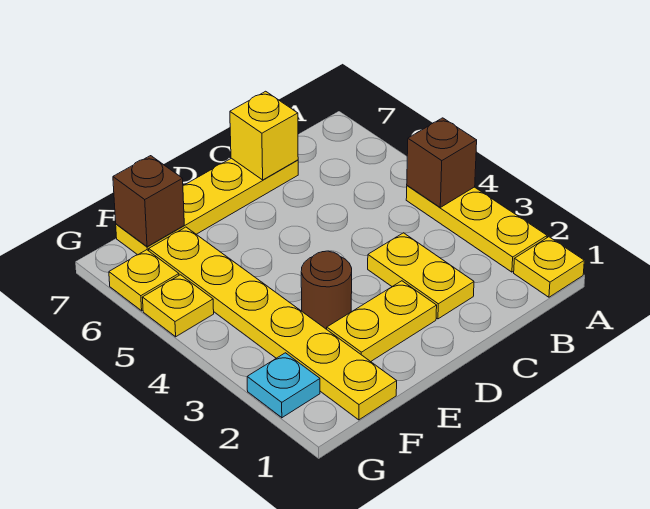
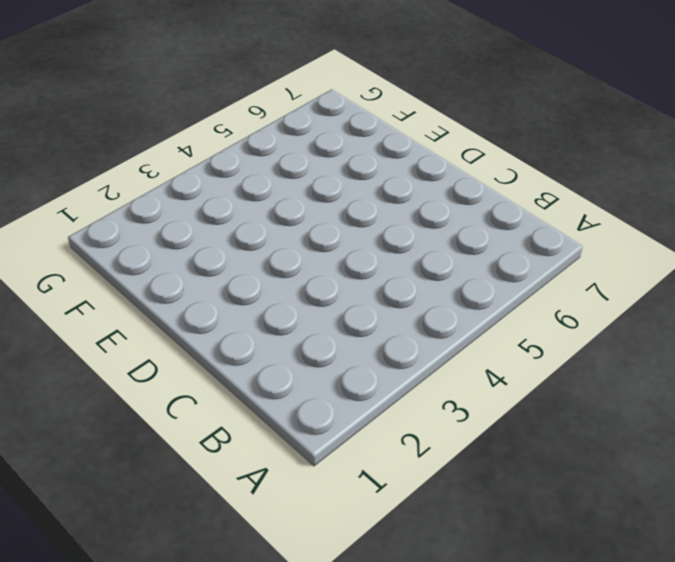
none -> yellow 1x1 plate [514,237,584,297]
none -> yellow 1x3 plate [406,186,547,272]
none -> yellow 1x2 plate [368,233,474,319]

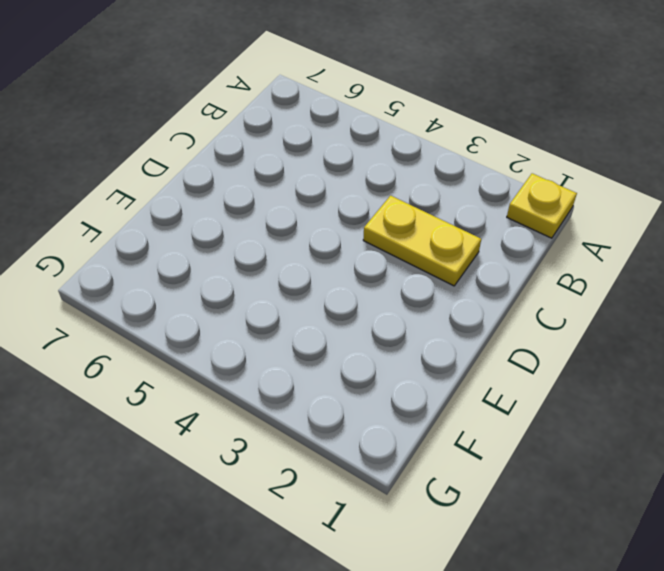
none -> yellow 1x3 plate [406,186,547,272]
none -> yellow 1x4 plate [116,158,298,255]
none -> yellow 1x2 plate [327,281,437,362]

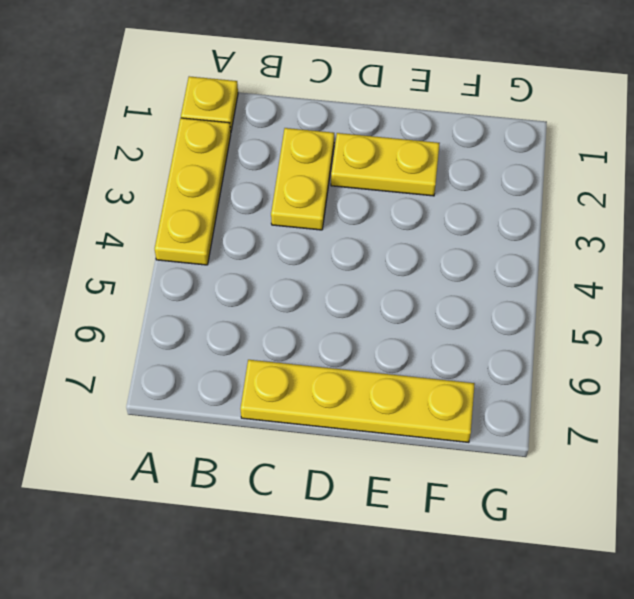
none -> brown 1x1 round brick [301,251,352,329]
none -> yellow 1x6 plate [149,227,397,420]
none -> cyan 1x1 plate [247,353,320,418]

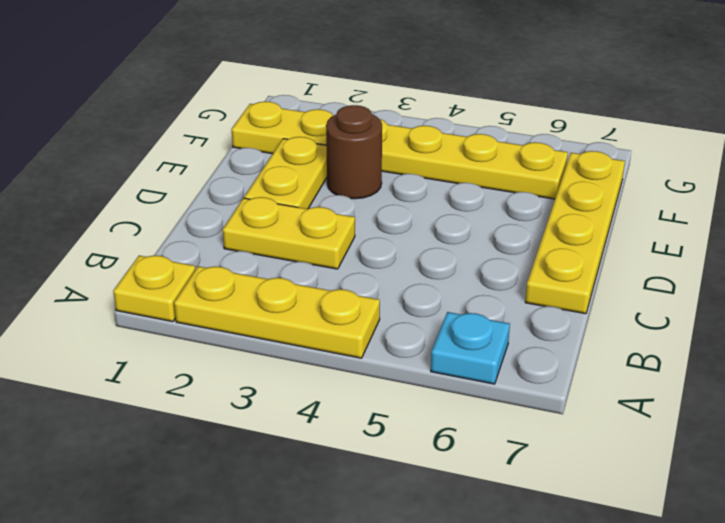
cyan 1x1 plate [431,312,510,384] -> cyan 1x1 plate moved to [247,353,320,418]
none -> yellow 1x1 plate [142,275,214,337]
none -> yellow 1x1 plate [109,250,179,311]
none -> brown 1x1 brick [407,118,477,207]

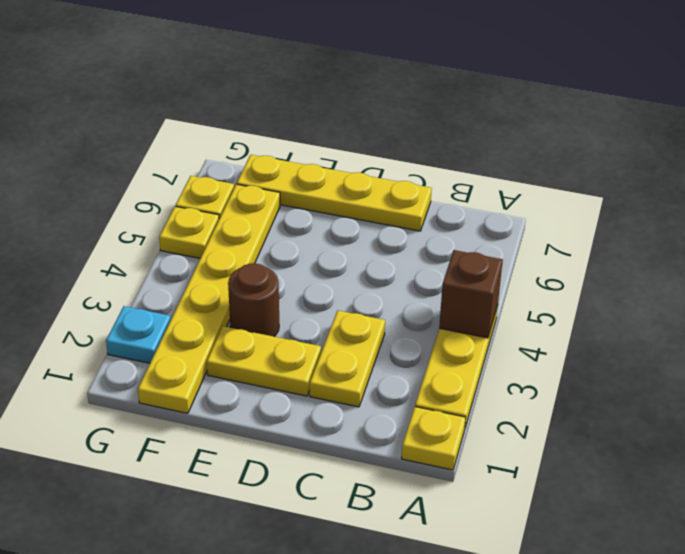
none -> yellow 1x1 brick [230,91,298,180]
none -> brown 1x1 brick [113,156,184,247]

